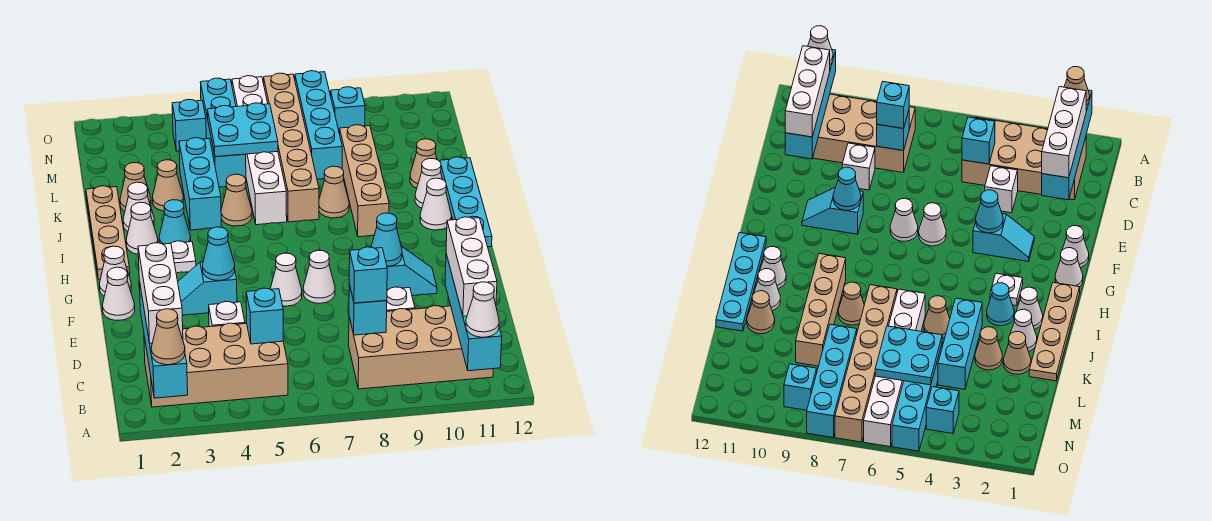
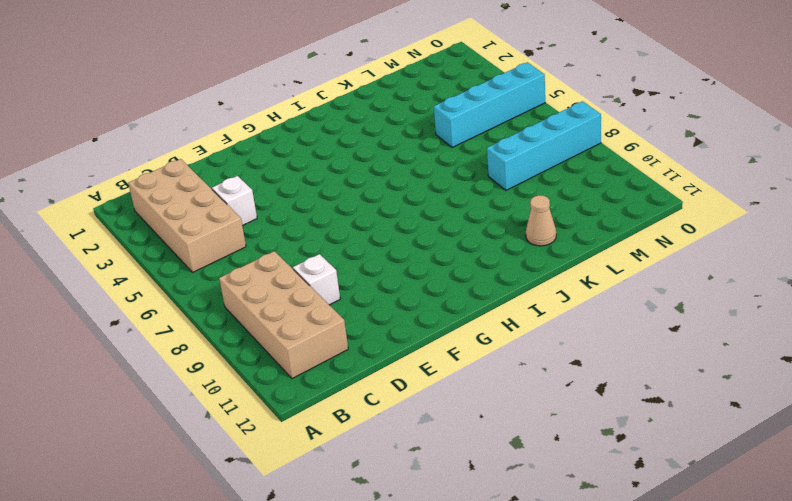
none -> white 1x1 cone [103,267,135,320]
none -> cyan 1x2 slope [178,262,237,315]
none -> white 1x1 cone [270,253,302,306]
none -> white 1x1 cone [303,250,335,303]

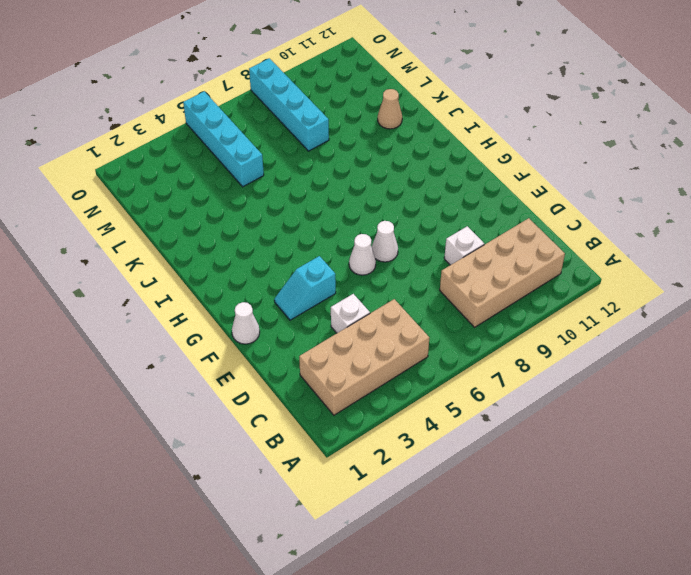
none -> cyan 1x2 slope [387,246,437,296]
none -> white 1x1 cone [99,246,131,296]
none -> tan 1x4 plate [86,186,130,279]
none -> white 1x1 plate [171,241,196,273]

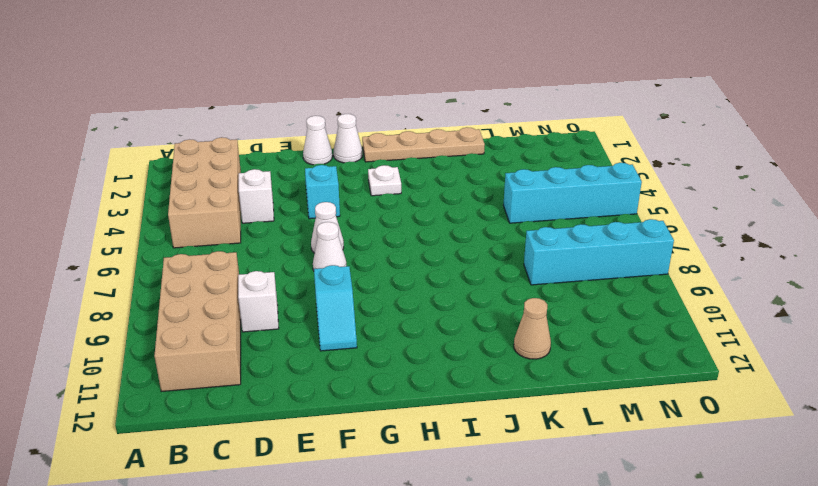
none -> cyan 1x4 plate [440,157,492,247]
none -> white 1x1 cone [126,202,158,254]
none -> cyan 1x1 cone [159,200,191,244]
none -> tan 1x4 brick [340,125,389,237]

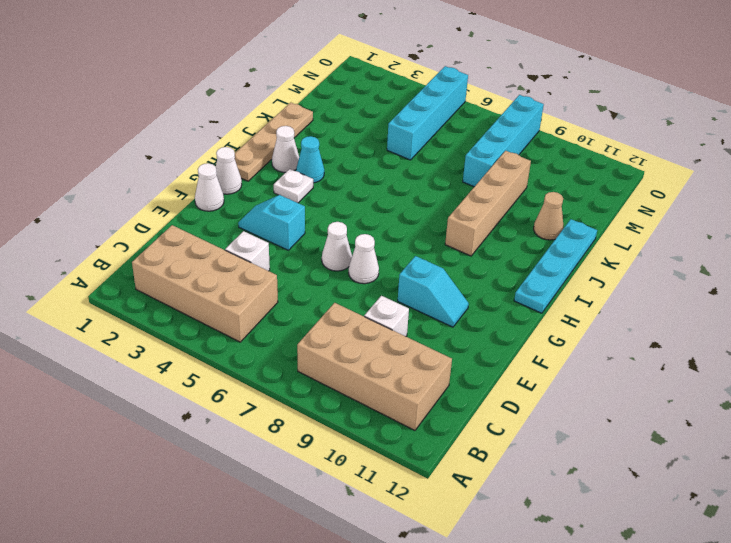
none -> white 1x1 cone [420,178,451,230]
none -> white 1x1 cone [123,182,154,231]
none -> cyan 1x3 brick [179,138,221,230]
none -> tan 1x1 cone [221,174,252,226]

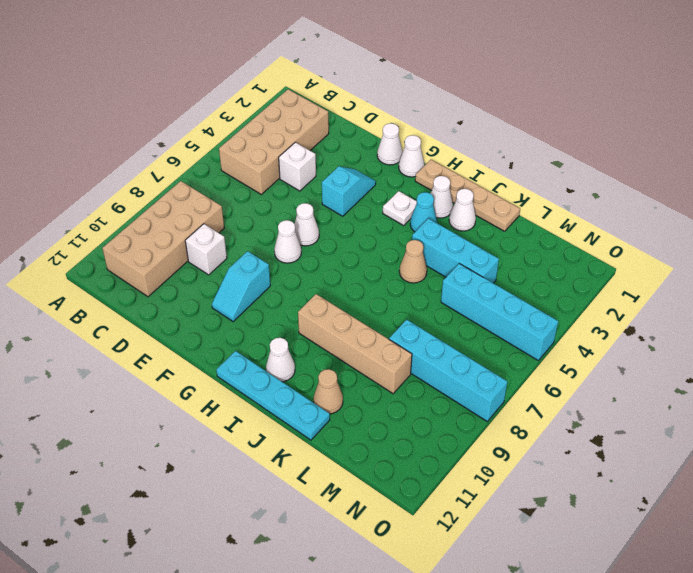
none -> white 1x6 brick [232,76,287,225]
none -> tan 1x6 brick [264,73,319,222]
none -> tan 1x1 cone [319,166,349,218]
none -> white 1x1 cone [415,158,442,208]

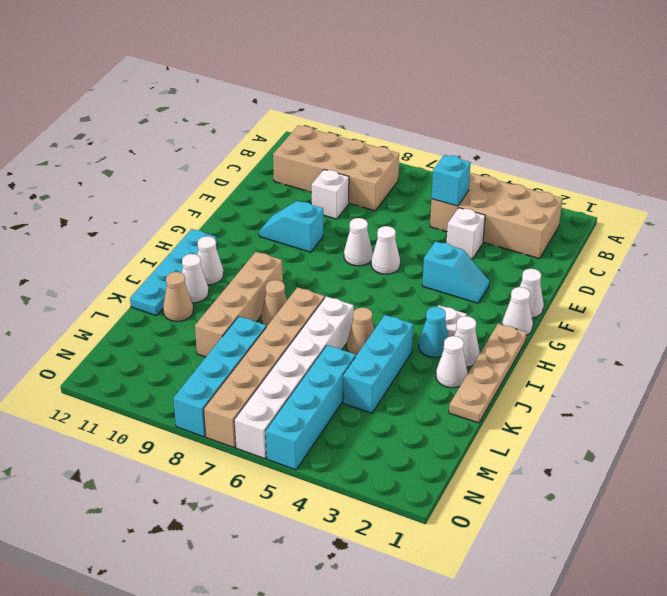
none -> tan 1x1 cone [120,163,151,211]
none -> tan 1x1 cone [153,160,184,211]
none -> cyan 1x1 brick [172,99,206,151]
none -> cyan 1x1 brick [331,87,365,134]

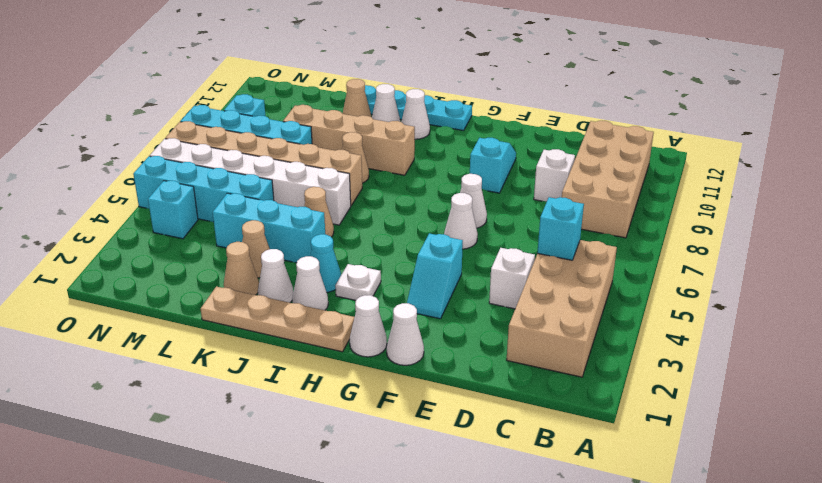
none -> cyan 1x4 brick [139,280,188,398]
none -> cyan 1x4 brick [445,254,502,371]
none -> cyan 1x1 brick [349,284,387,335]
none -> cyan 1x1 cone [203,227,235,281]

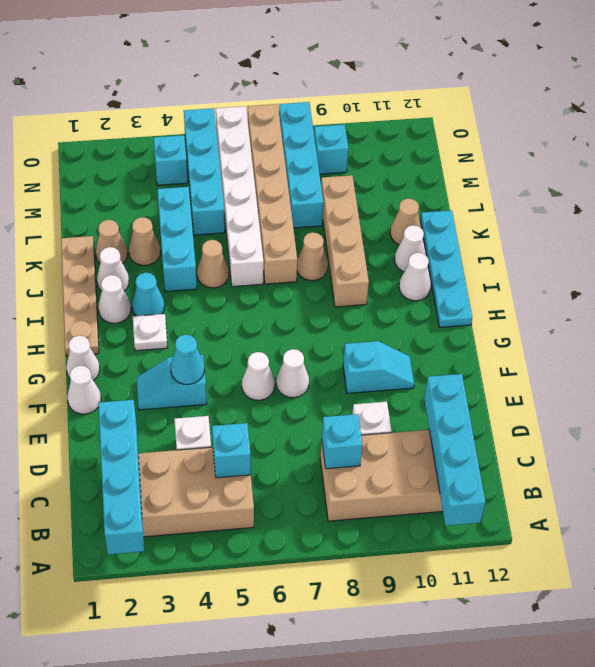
none -> cyan 1x1 cone [371,213,402,266]
none -> cyan 2x2 plate [207,103,278,157]
none -> tan 1x1 cone [151,309,185,365]
none -> white 1x1 cone [466,282,499,337]

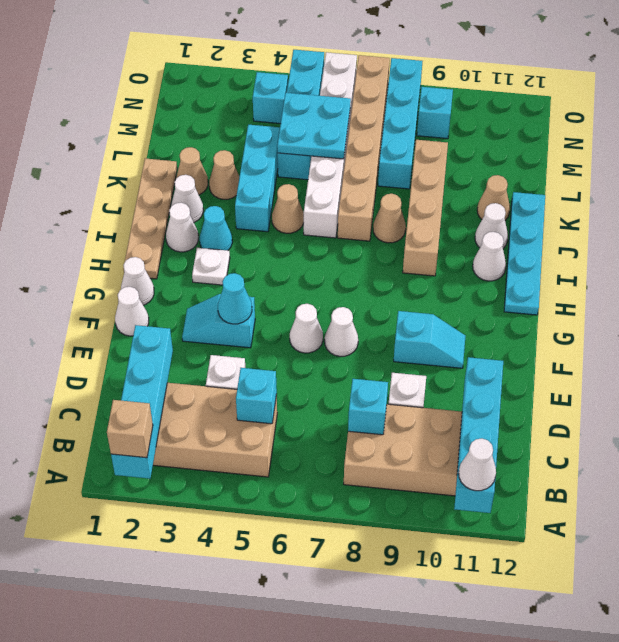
tan 1x1 brick [107,400,153,458] -> tan 1x1 cone [151,309,185,365]
none -> cyan 1x1 cone [371,213,402,266]
none -> white 1x3 brick [138,243,183,343]
none -> white 1x3 brick [446,217,497,316]
none -> cyan 1x1 brick [349,247,387,303]

